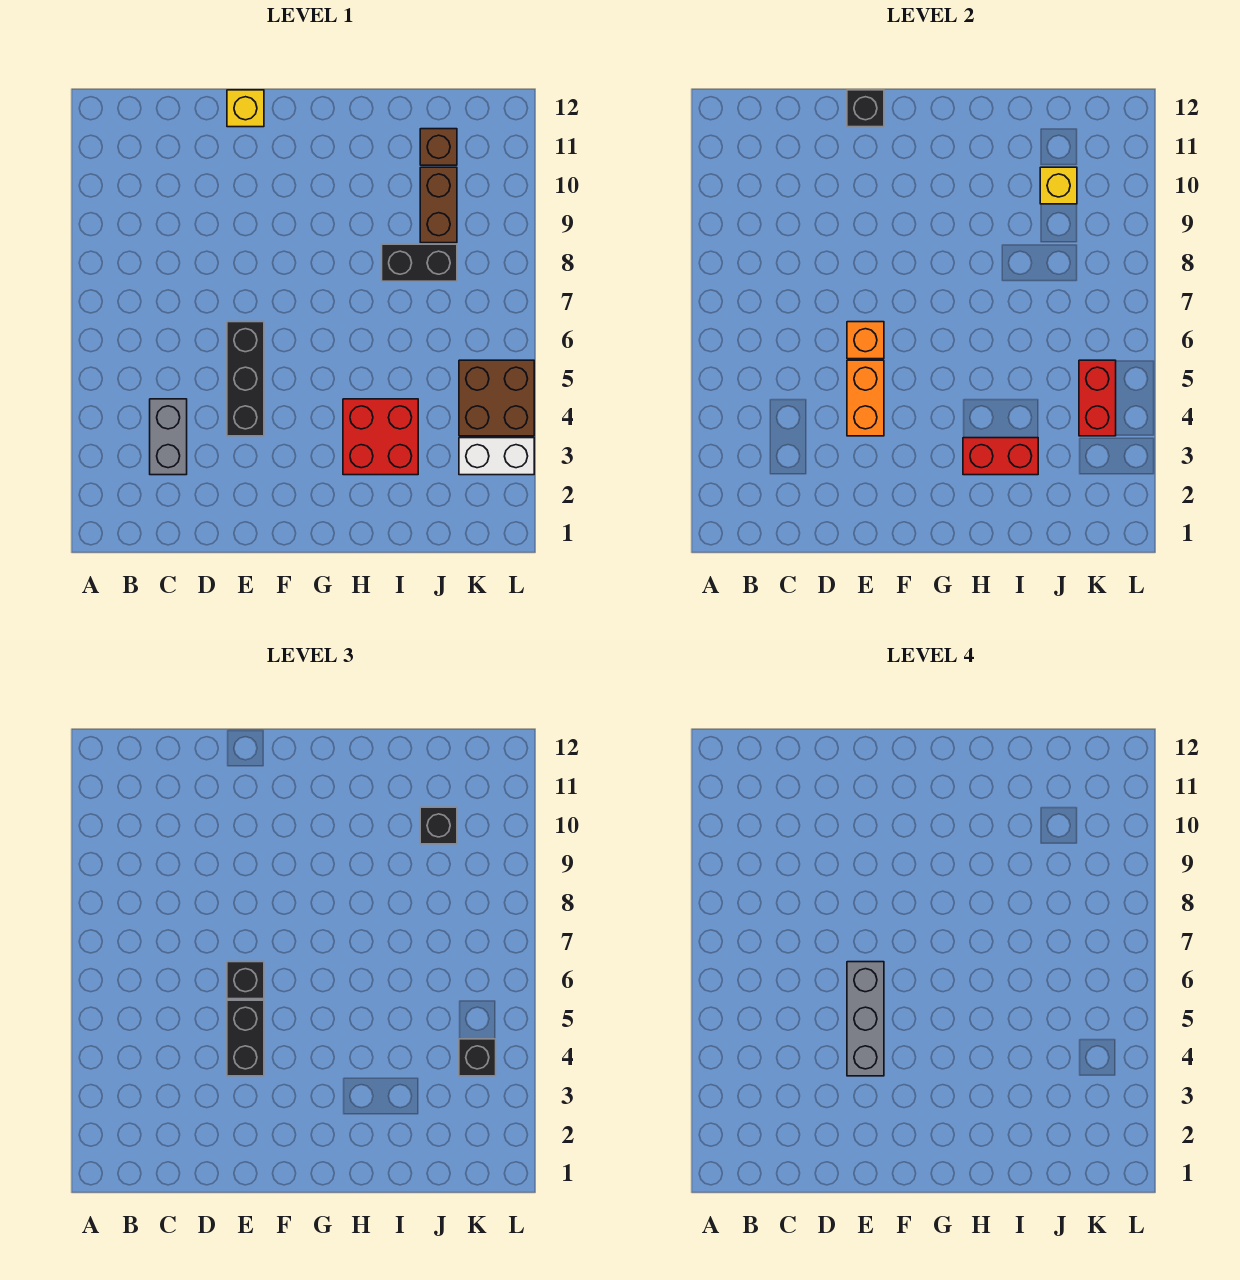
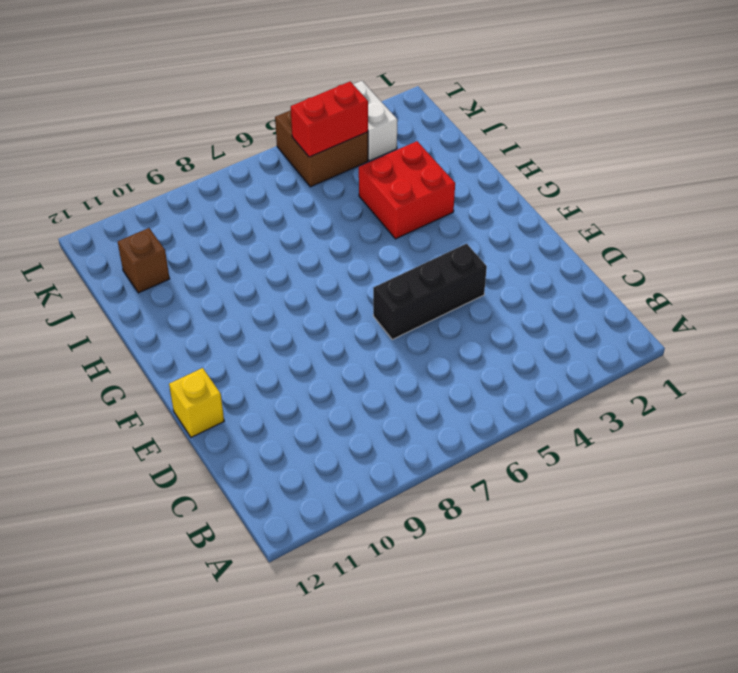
none -> grey 1x2 brick [150,399,187,475]
none -> black 1x2 brick [382,244,457,281]
none -> brown 1x2 brick [420,167,457,243]

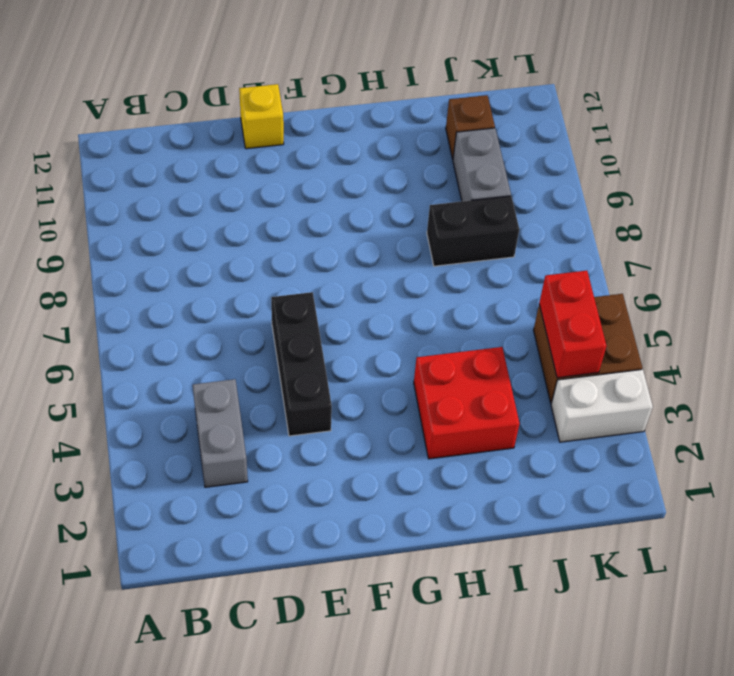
grey 1x2 brick [453,128,511,201] -> brown 1x2 brick [420,167,457,243]
none -> orange 1x2 brick [847,360,884,436]
none -> orange 1x1 brick [847,322,884,359]
none -> black 1x1 brick [847,90,884,127]

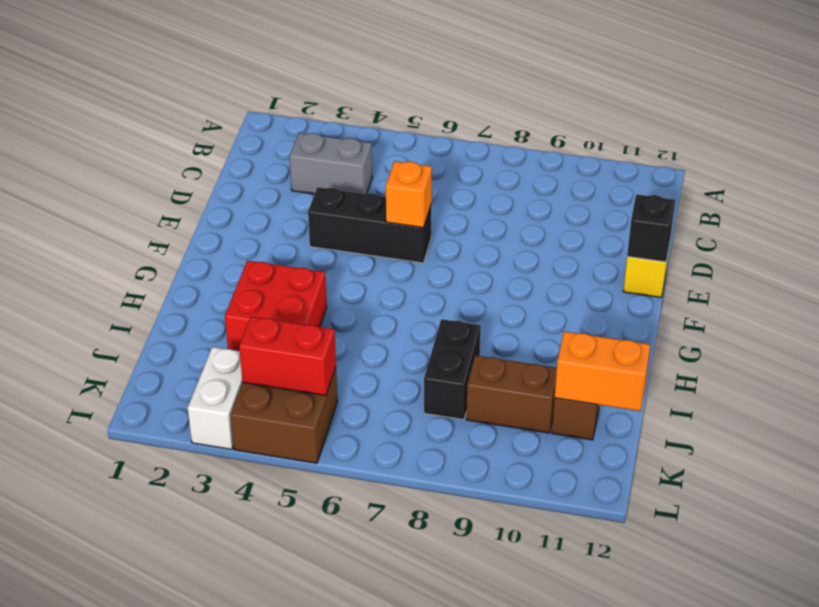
orange 1x2 brick [555,331,650,411] -> orange 1x2 brick moved to [847,360,884,436]
none -> red 1x2 brick [963,438,1038,475]
none -> yellow 1x1 brick [1040,167,1077,204]
none -> black 1x2 brick [227,1000,264,1076]

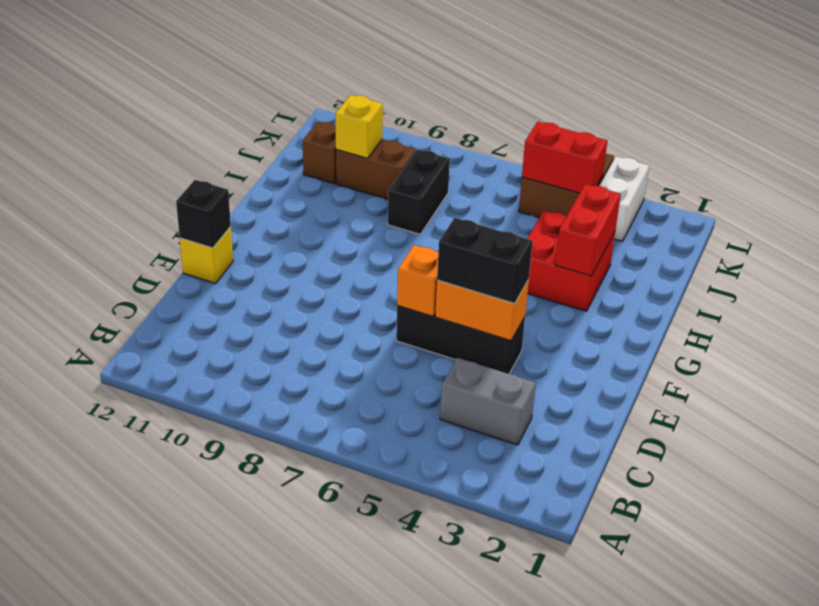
none -> black 1x1 brick [227,962,264,999]
none -> black 1x1 brick [420,807,457,844]
none -> black 1x1 brick [459,1039,496,1076]

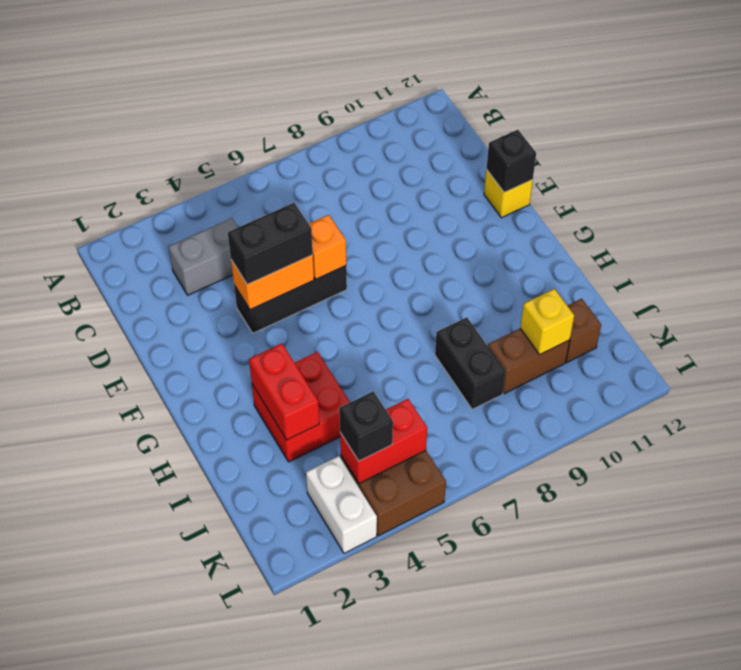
none -> black 1x1 brick [227,962,264,999]
none -> black 1x1 brick [420,807,457,844]
none -> grey 1x3 brick [847,962,884,1076]

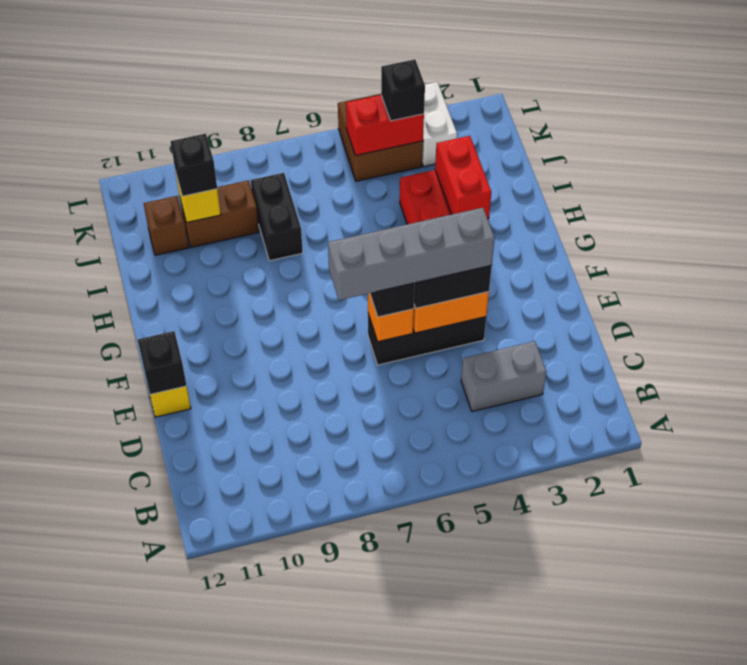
grey 1x4 brick [328,208,495,300] -> grey 1x3 brick [847,962,884,1076]

